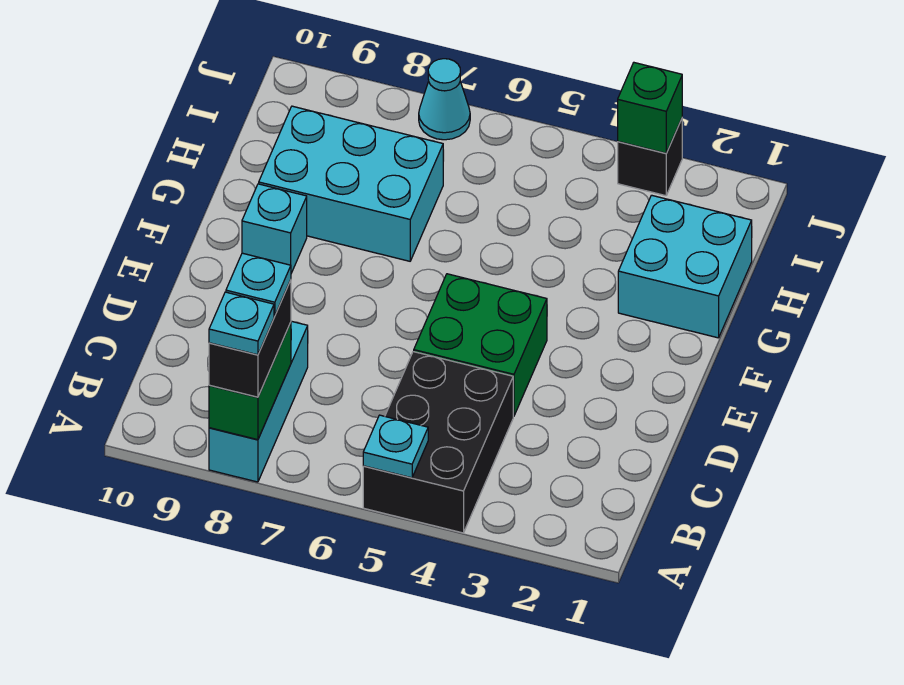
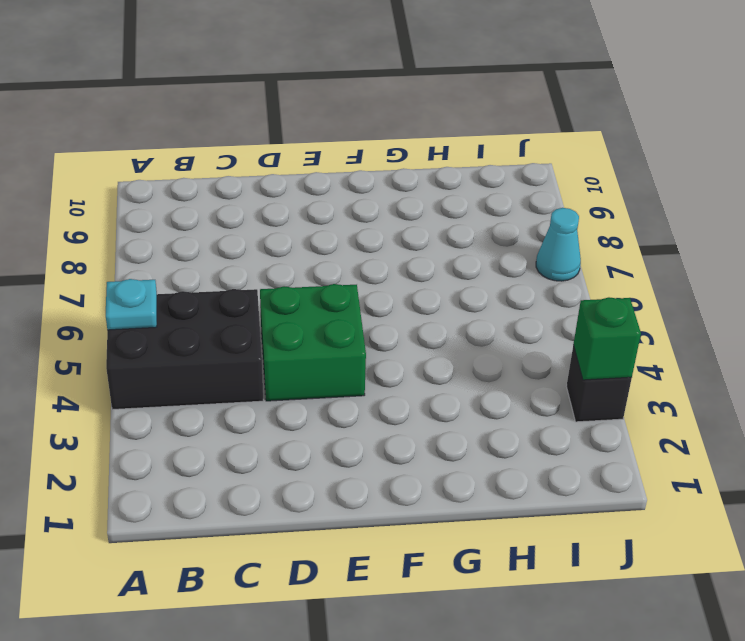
none -> cyan 1x3 brick [209,321,308,482]
none -> cyan 1x1 brick [242,184,307,273]
none -> cyan 2x2 brick [618,195,752,338]

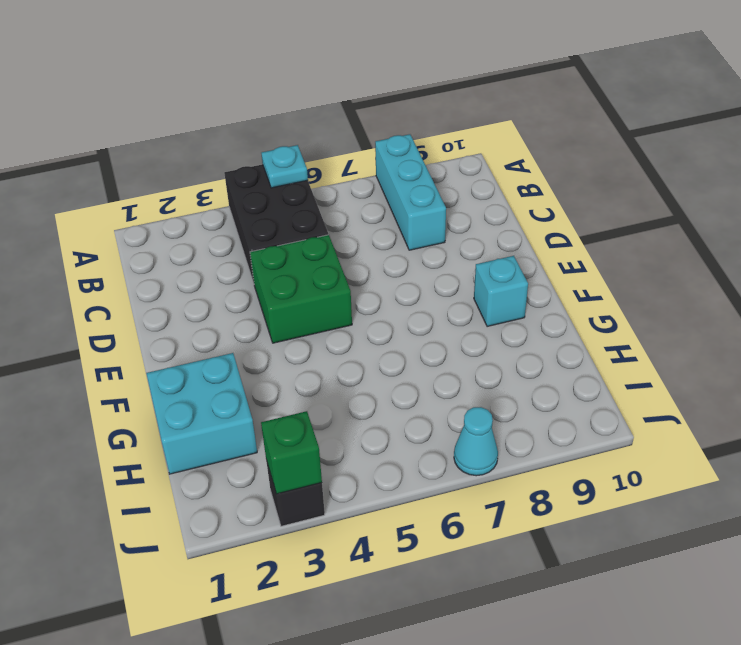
none -> cyan 2x3 brick [259,106,443,261]
none -> green 1x2 brick [209,322,291,440]
none -> black 1x2 brick [209,280,291,397]

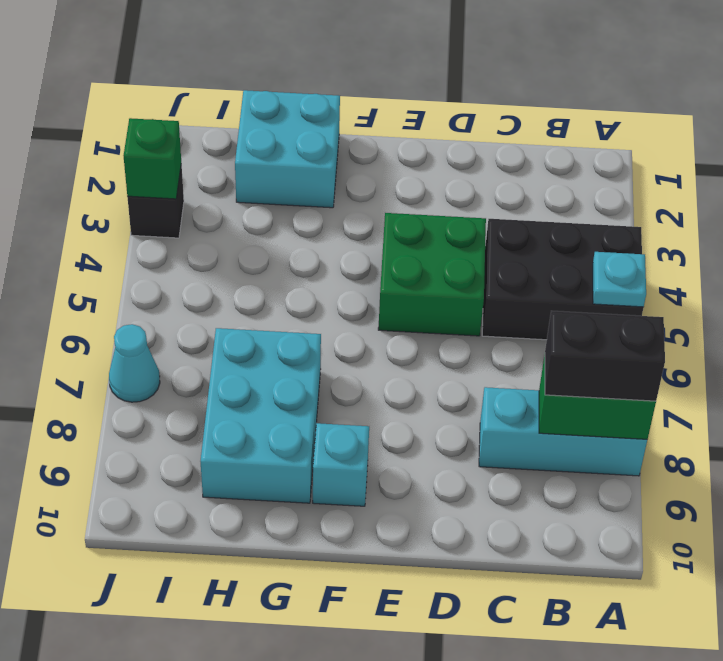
none -> cyan 1x1 plate [209,292,274,355]
none -> cyan 1x1 plate [226,253,291,316]

